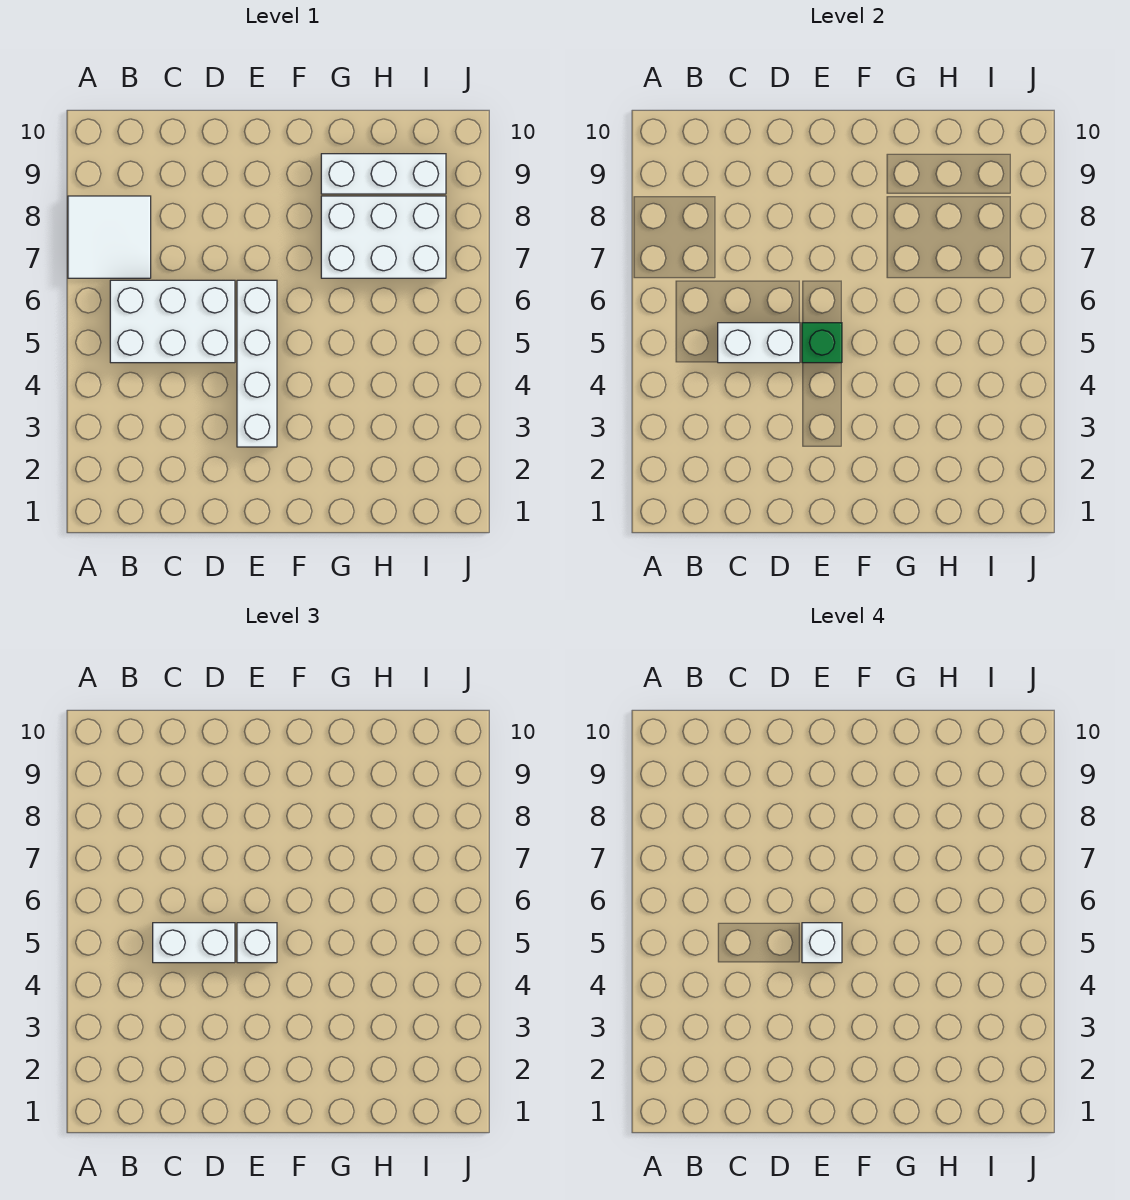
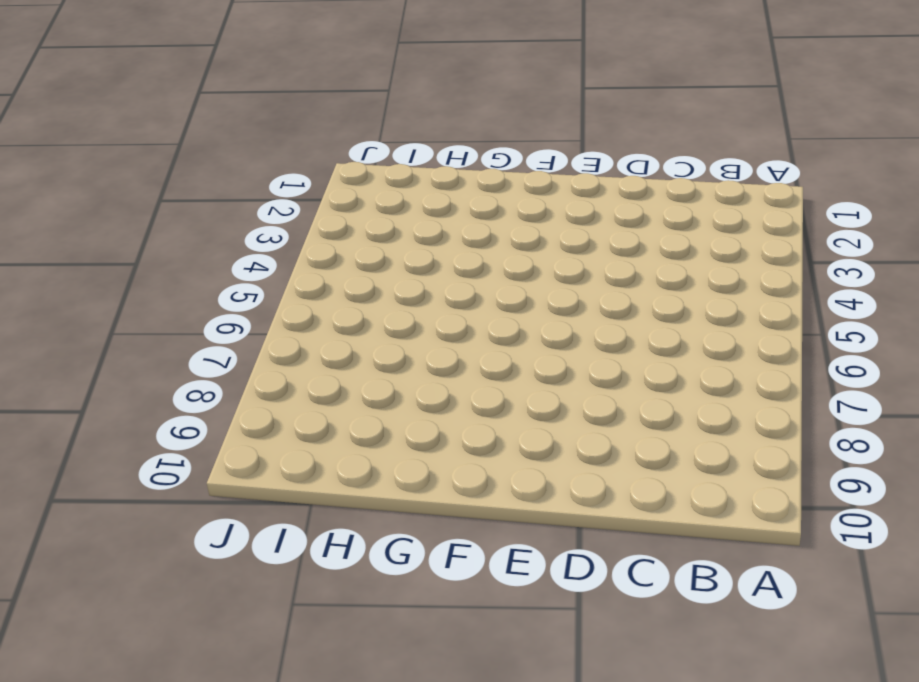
none -> white 2x2 tile [68,196,151,278]
none -> white 2x3 brick [110,280,235,363]

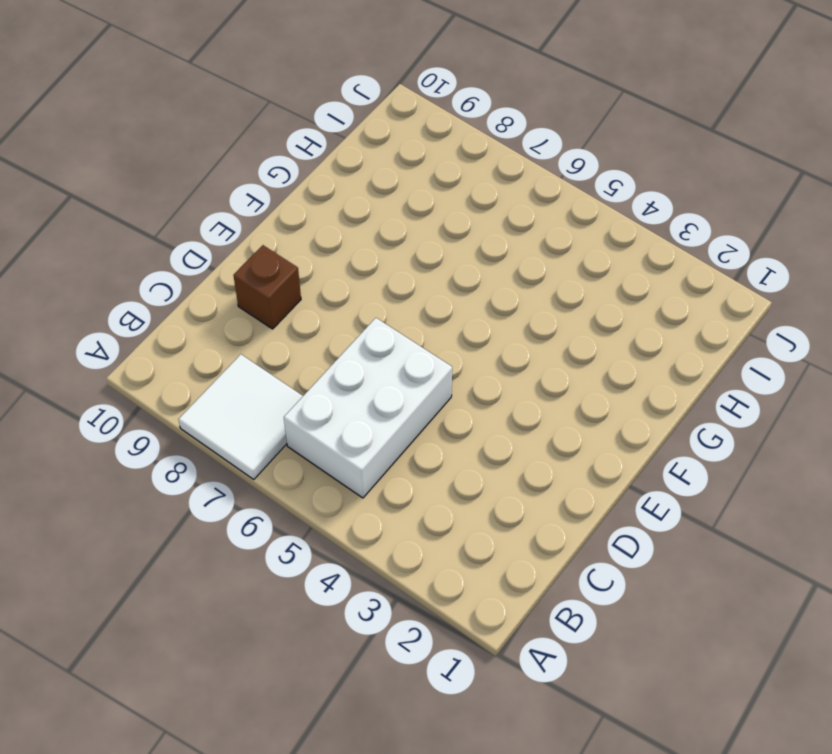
brown 1x1 brick [233,245,301,329] -> none
none -> white 1x4 brick [237,280,277,447]
none -> white 2x3 brick [321,196,446,278]

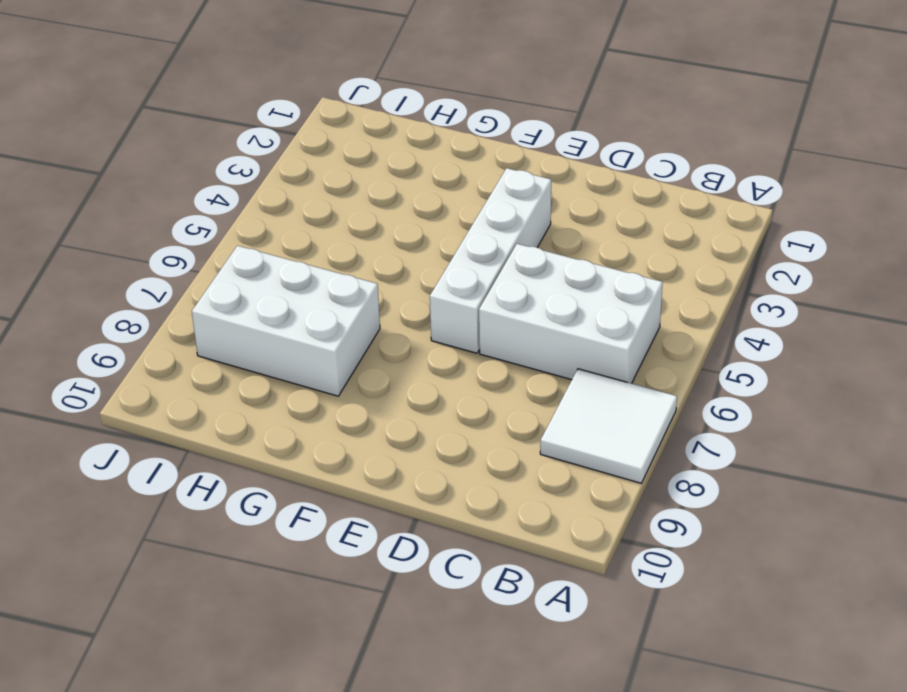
none -> white 1x3 brick [321,154,446,194]
none -> white 1x2 brick [718,323,800,363]

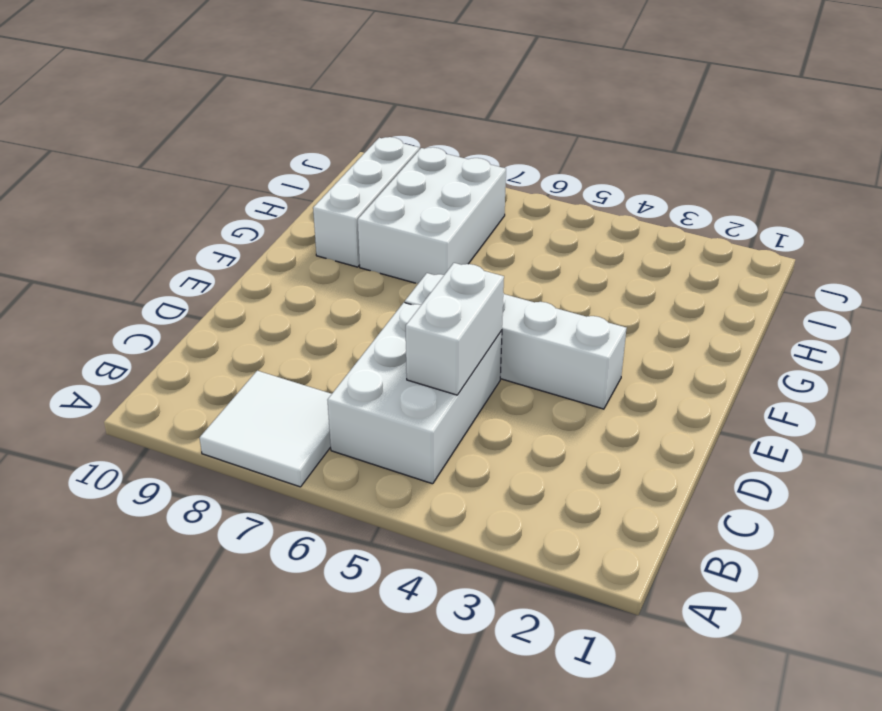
none -> green 1x1 brick [802,323,842,363]
none -> white 1x2 brick [153,923,235,963]

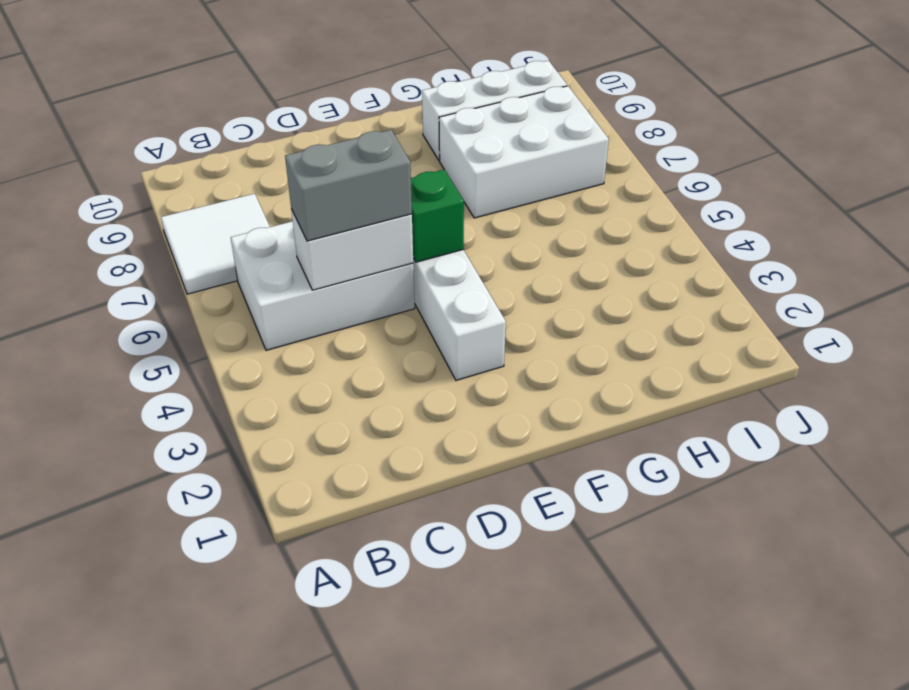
grey 1x2 brick [285,130,412,241] -> white 1x2 brick [153,923,235,963]
none -> white 1x1 brick [237,923,277,963]
none -> white 1x1 brick [802,923,842,963]

